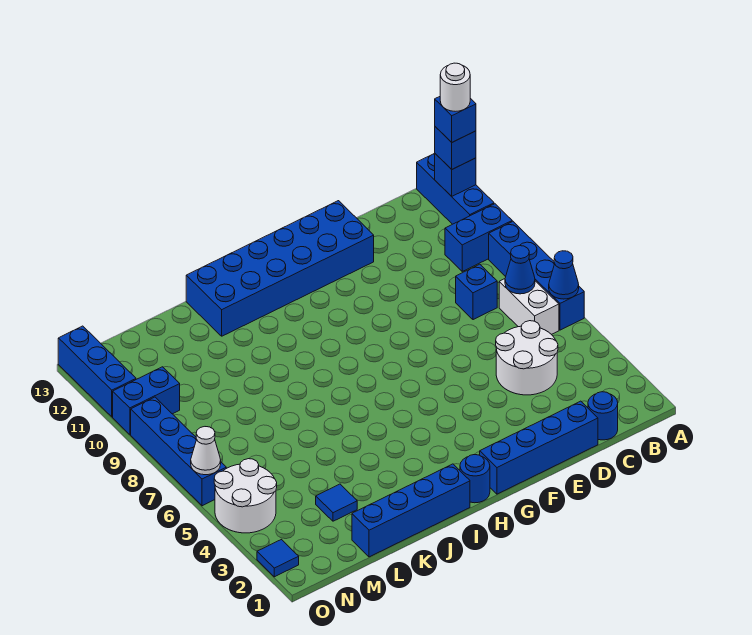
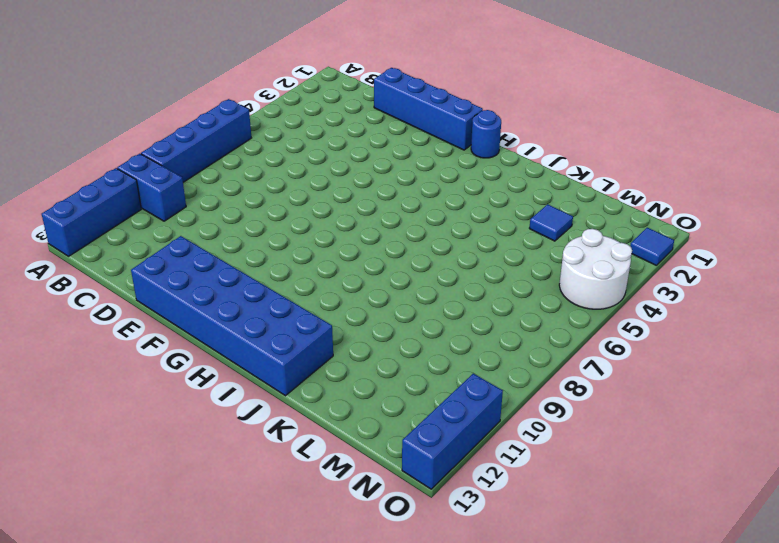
none -> white 1x2 brick [499,279,559,334]
none -> blue 1x1 round brick [588,392,618,440]
none -> white 2x2 round brick [496,321,558,395]

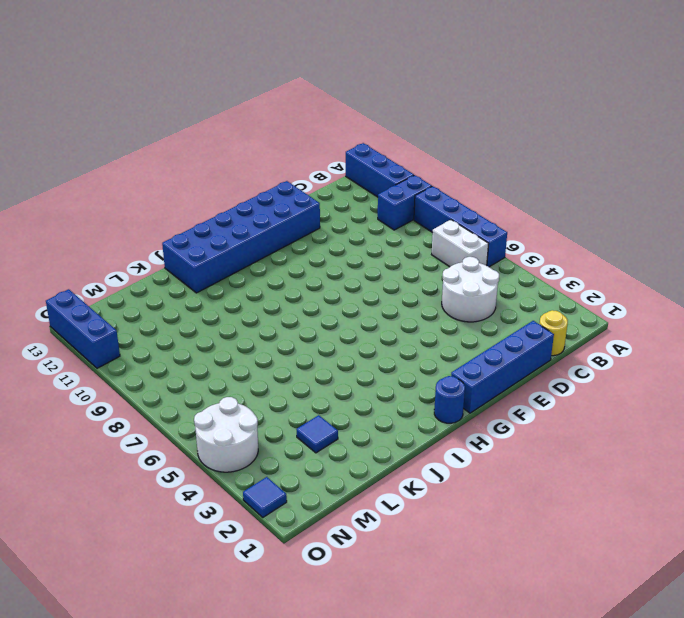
yellow 1x1 round brick [539,310,568,356] -> blue 1x1 round brick [588,392,618,440]
none -> blue 1x1 brick [456,264,497,320]
none -> blue 1x4 brick [352,464,470,557]
none -> blue 1x2 brick [113,367,180,435]

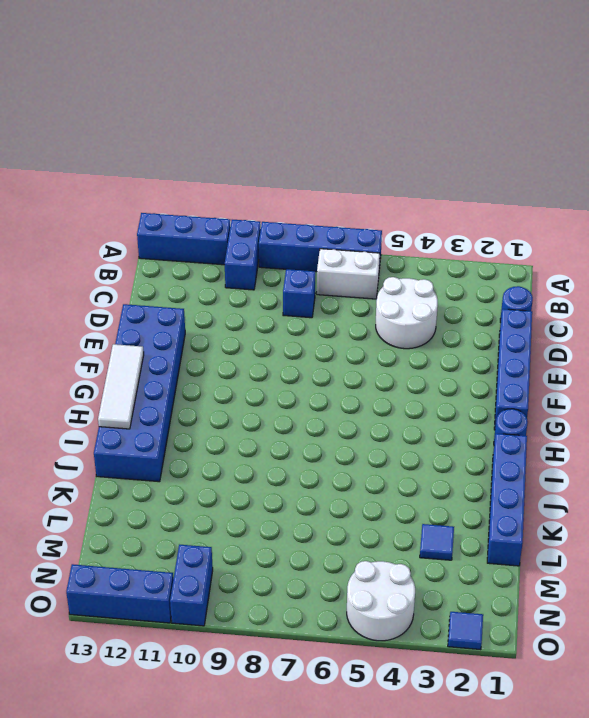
white 1x3 tile [98,344,144,429] -> none
none -> blue 1x4 brick [131,397,226,506]
none -> blue 1x1 cone [549,251,579,299]
none -> blue 1x1 brick [435,154,476,196]

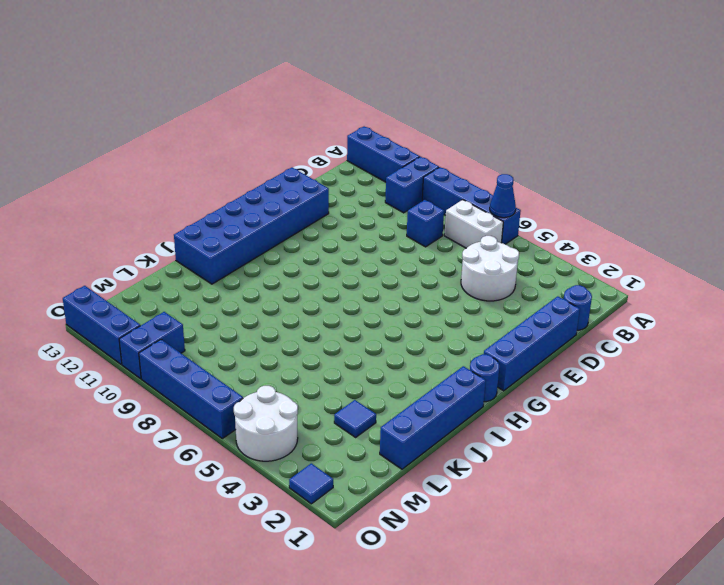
none -> blue 1x1 brick [435,154,476,196]
none -> blue 1x1 cone [505,246,535,294]
none -> white 1x1 cone [191,427,221,475]

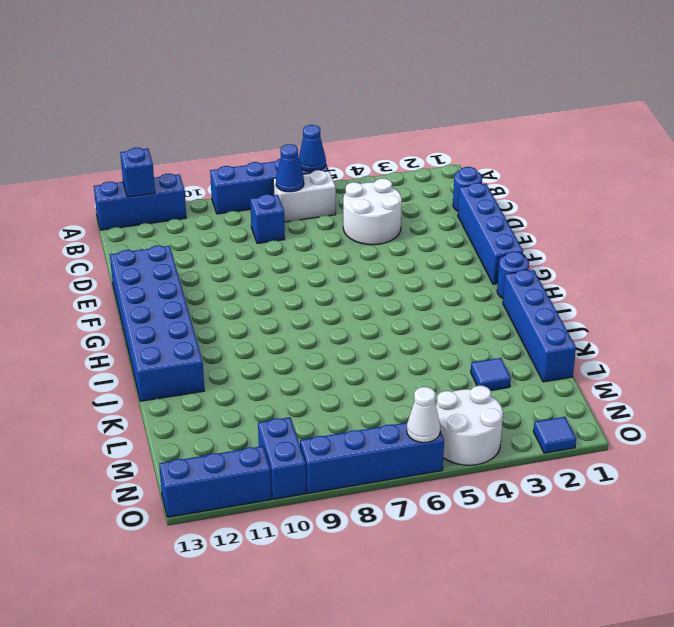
none -> blue 1x2 brick [445,204,512,271]
none -> blue 1x1 brick [435,127,476,169]
none -> blue 1x1 brick [435,97,476,142]

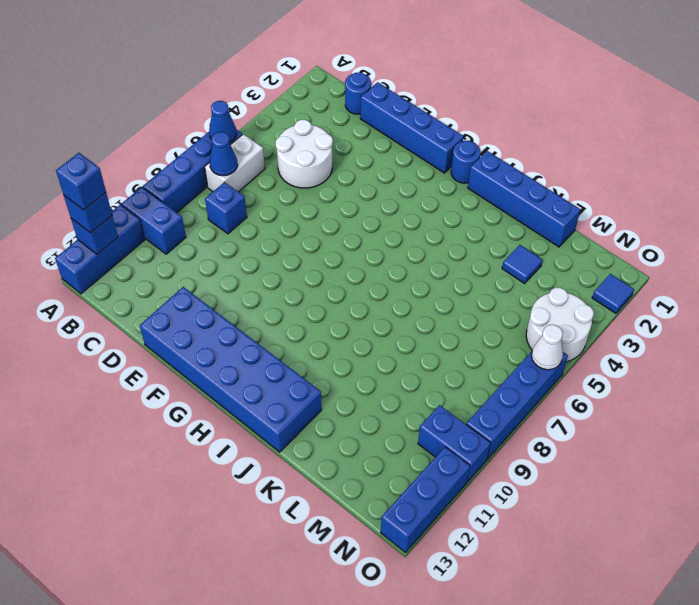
none -> white 1x1 round brick [440,63,470,111]

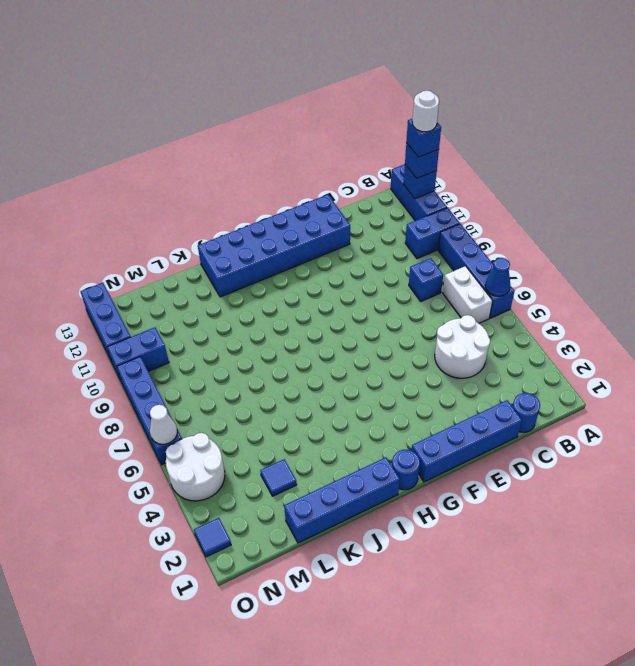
none -> blue 1x1 cone [505,246,535,294]

